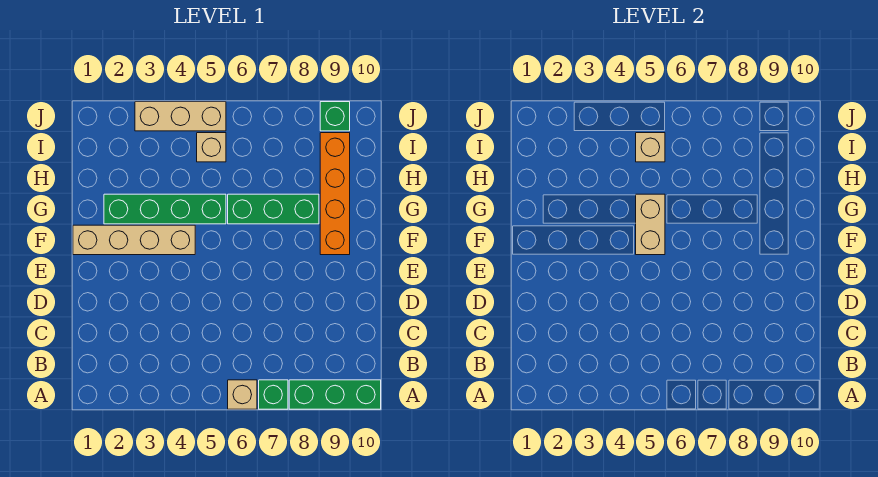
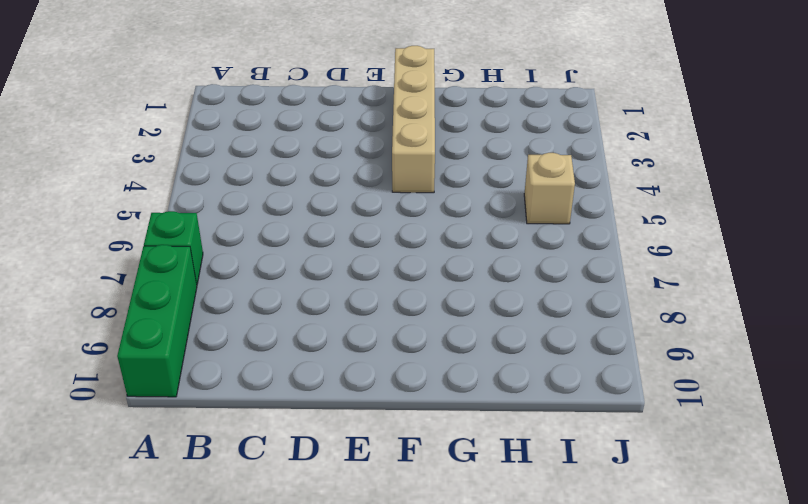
none -> tan 1x1 brick [228,380,257,409]
none -> orange 1x4 brick [320,133,350,255]
none -> green 1x4 brick [104,194,226,224]

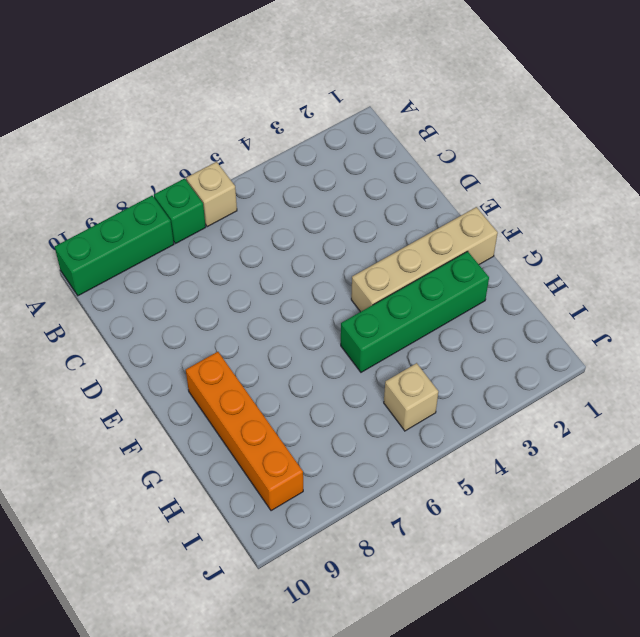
none -> green 1x3 brick [228,194,319,224]
none -> tan 1x3 brick [135,102,226,131]
none -> green 1x1 brick [320,102,350,131]

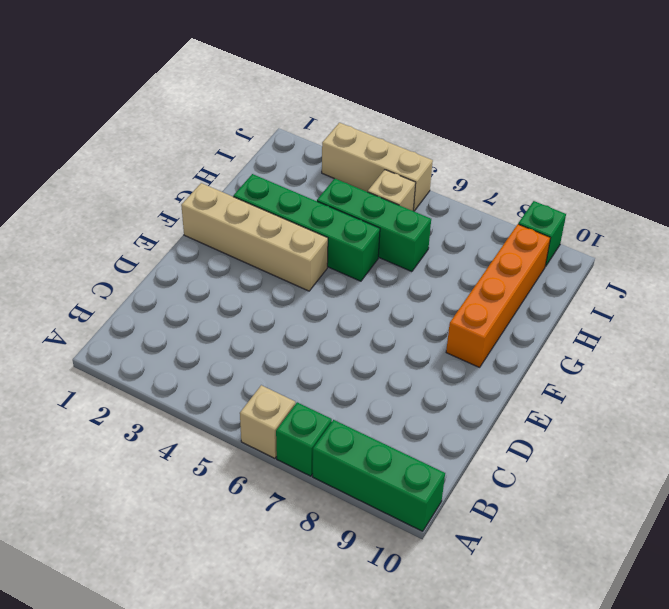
green 1x3 brick [317,179,431,272] -> green 1x3 brick moved to [228,194,319,224]
none -> tan 1x2 brick [636,194,665,255]
none -> tan 1x1 brick [636,133,665,162]

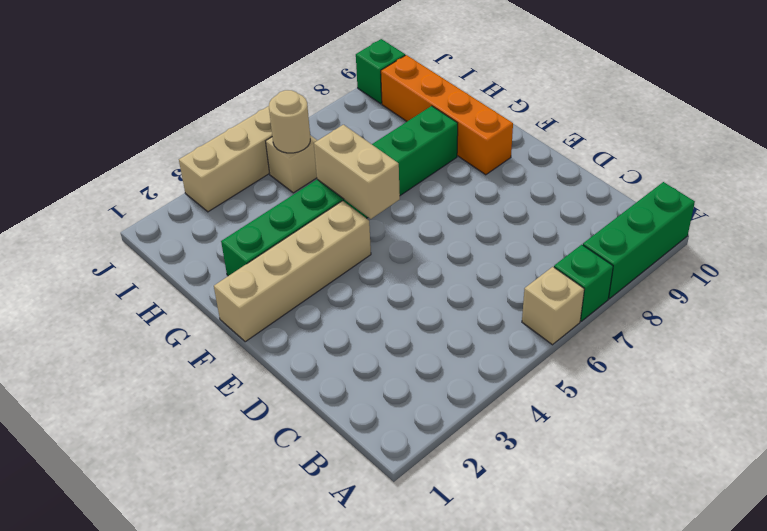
tan 1x1 round brick [269,90,310,153] -> tan 1x1 brick [636,133,665,162]

